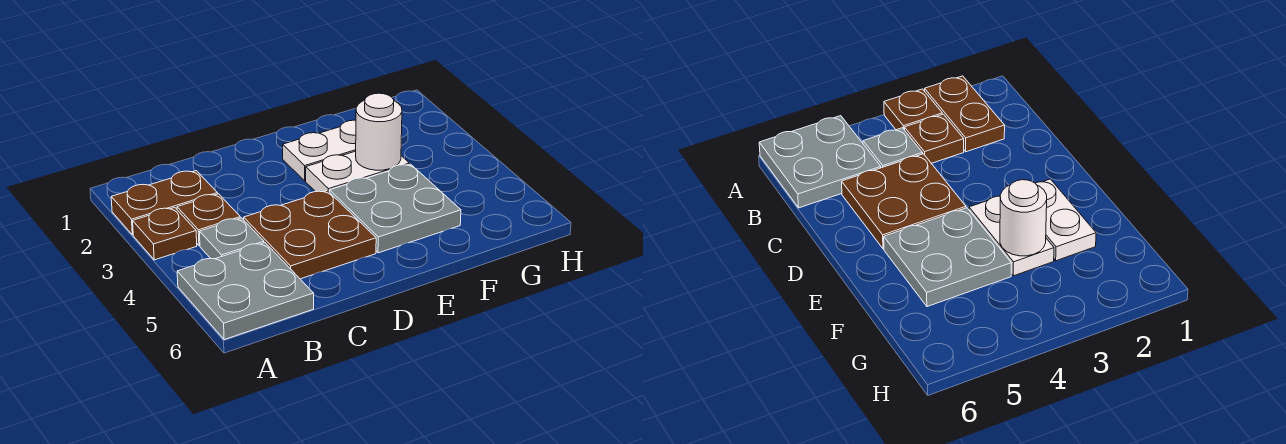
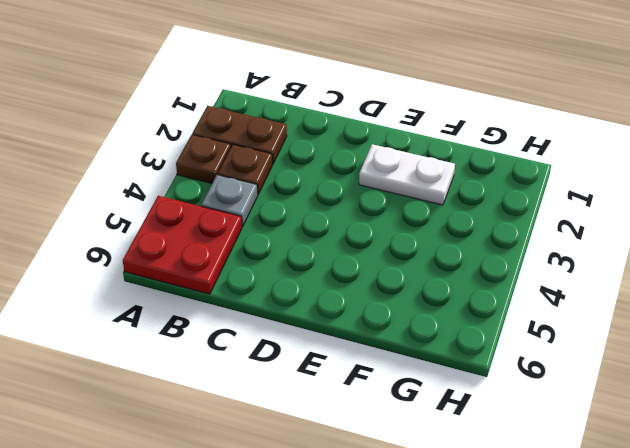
red 2x2 plate [123,196,242,294] -> grey 2x2 plate [177,243,314,340]
none -> brown 2x2 plate [244,191,376,279]
none -> white 1x2 plate [306,151,409,192]

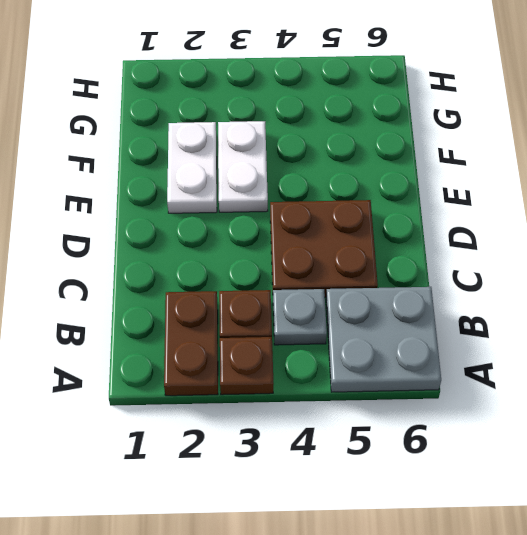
none -> grey 2x2 plate [330,164,461,253]
none -> white 1x1 round brick [356,93,402,170]

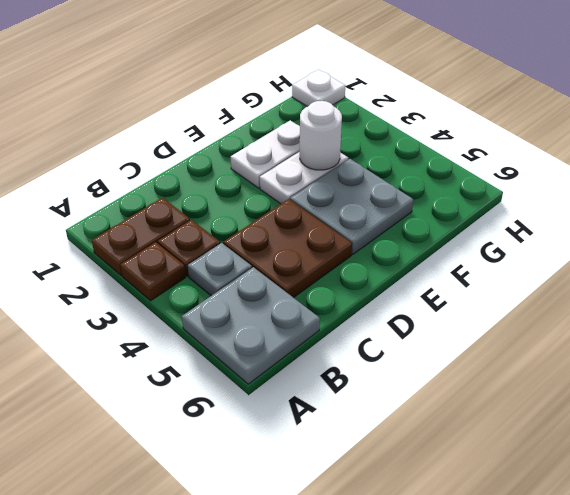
white 1x1 plate [292,70,345,107] -> none

